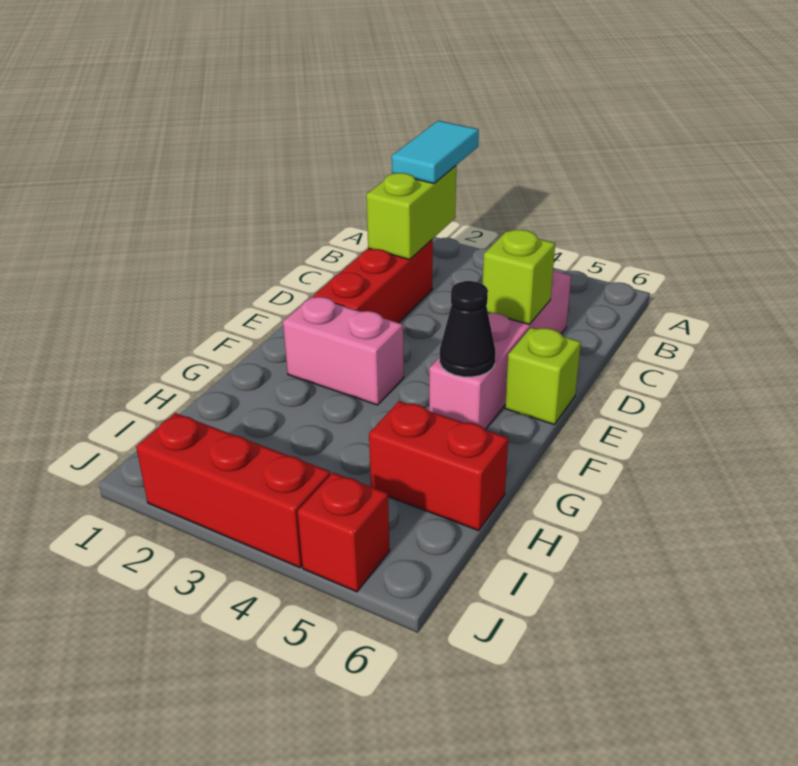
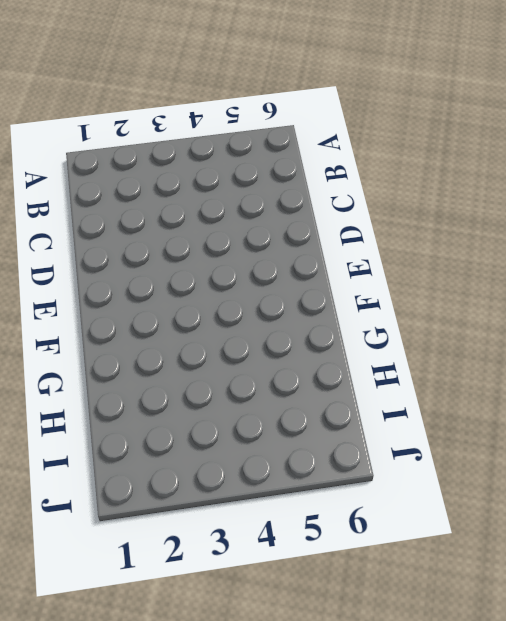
none -> red 1x3 brick [313,240,433,323]
none -> pink 1x4 brick [429,269,571,430]

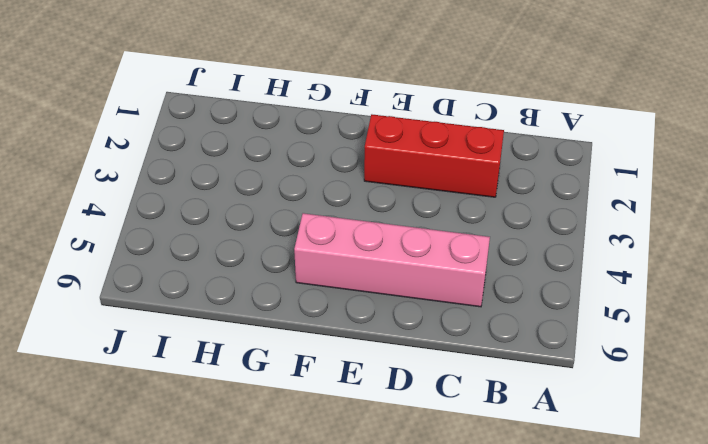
none -> lime 1x1 brick [505,327,581,425]
none -> pink 1x2 brick [283,297,404,405]

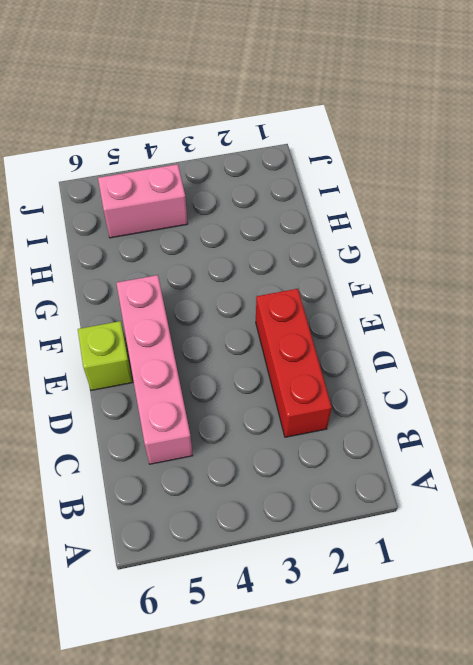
pink 1x2 brick [98,164,188,238] -> pink 1x2 brick moved to [283,297,404,405]
none -> red 1x2 brick [369,401,508,531]
none -> red 1x3 brick [136,413,331,568]

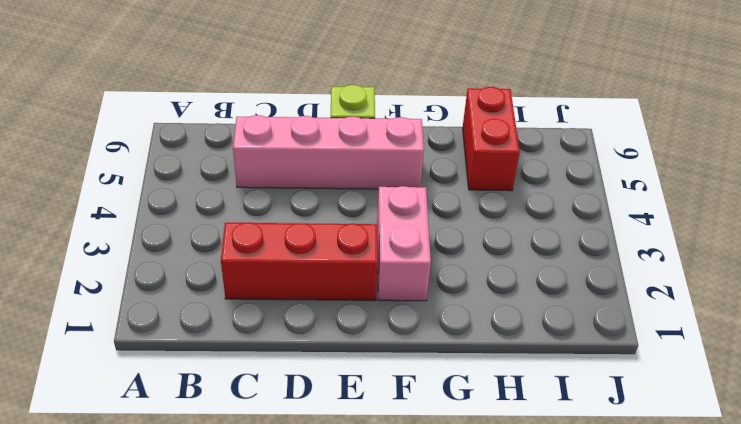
none -> red 1x3 brick [136,413,331,568]
none -> red 1x1 brick [298,473,390,592]

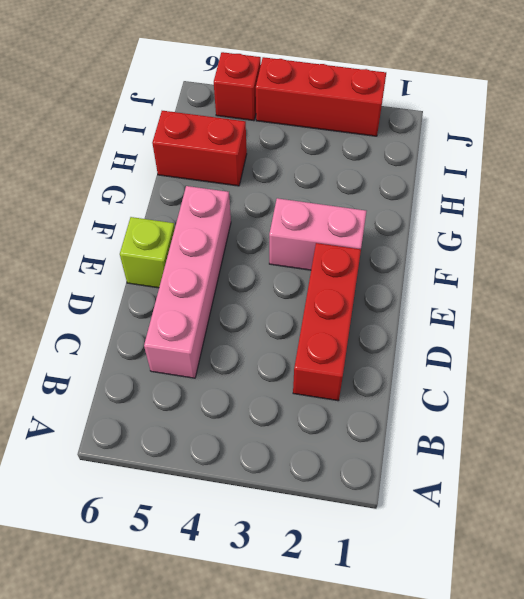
none -> lime 1x2 brick [366,166,456,260]
none -> lime 1x1 brick [483,230,555,325]

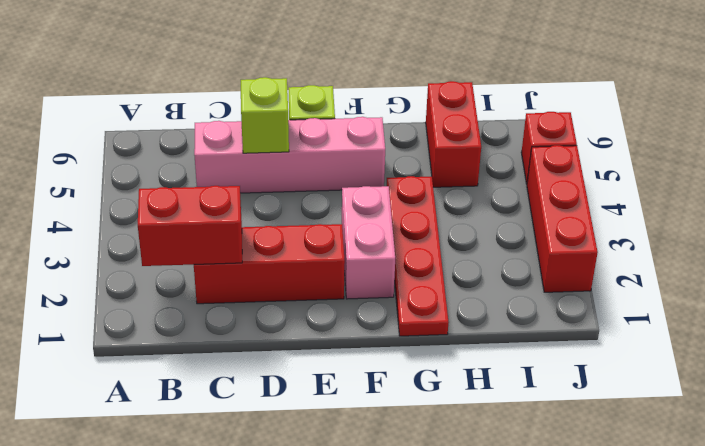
red 1x2 brick [138,186,242,266] -> lime 1x2 brick [366,166,456,260]
red 1x4 plate [387,176,449,336] -> none
none -> black 1x1 cone [440,281,496,377]
none -> cyan 1x2 tile [392,121,479,184]

